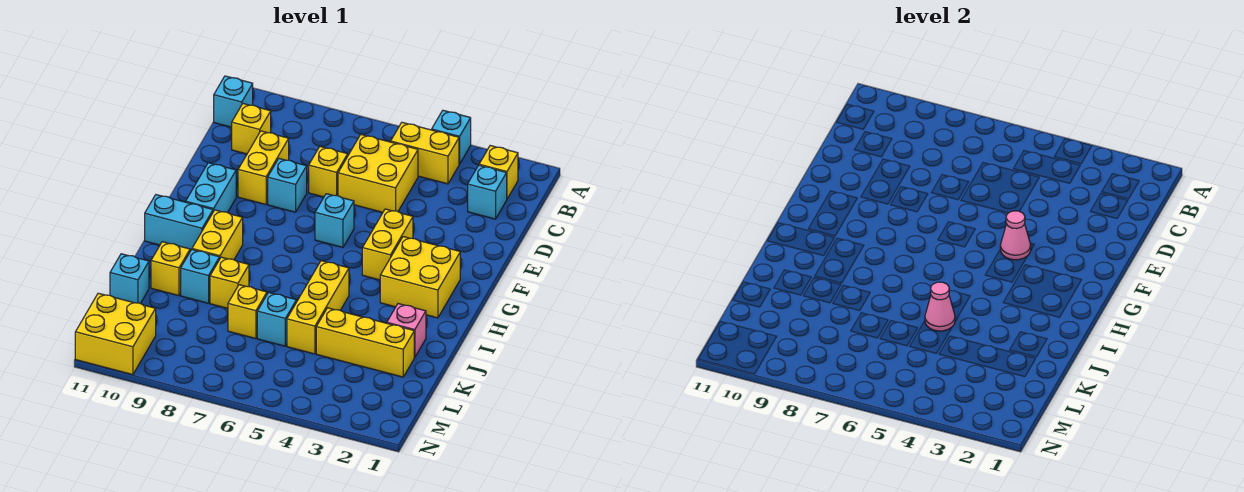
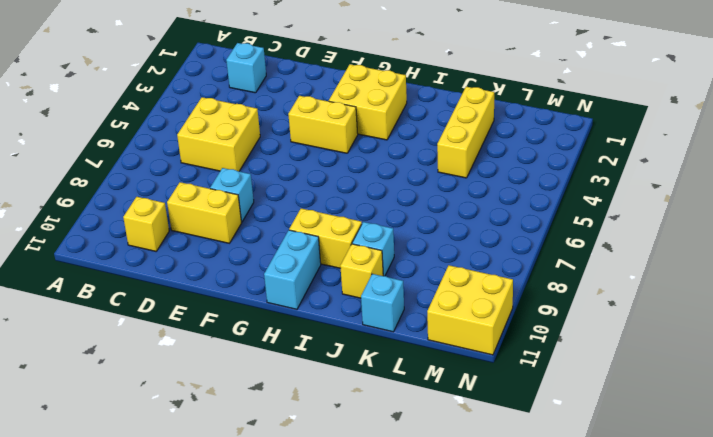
none -> cyan 1x1 brick [432,110,471,164]
none -> yellow 1x1 brick [479,146,518,199]
none -> yellow 1x2 brick [391,122,459,184]

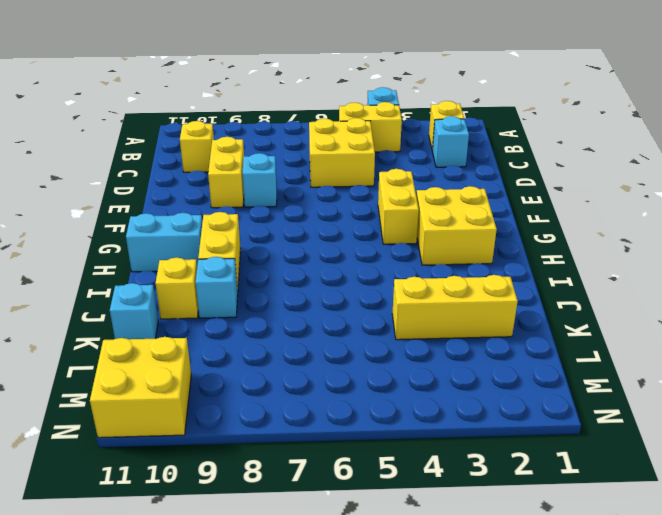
none -> cyan 1x1 brick [214,76,253,127]
none -> yellow 1x1 brick [309,147,348,197]
none -> cyan 1x1 brick [315,194,354,247]

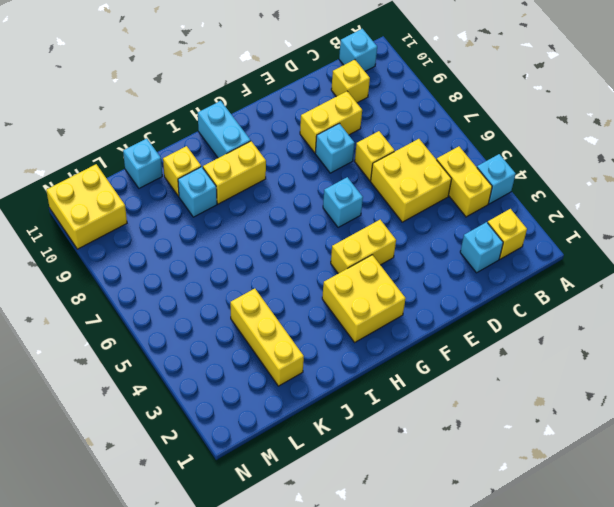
none -> cyan 1x2 brick [186,163,236,213]
none -> yellow 1x3 brick [287,261,349,354]
none -> pink 1x1 brick [387,304,426,357]

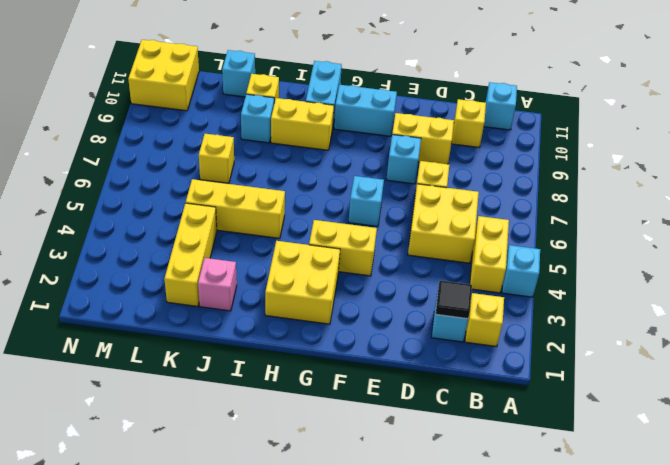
black 1x1 tile [436,281,472,319] -> none
none -> yellow 1x1 brick [210,257,249,308]
none -> cyan 1x1 brick [257,292,296,346]
none -> pink 1x1 cone [1000,211,1031,260]

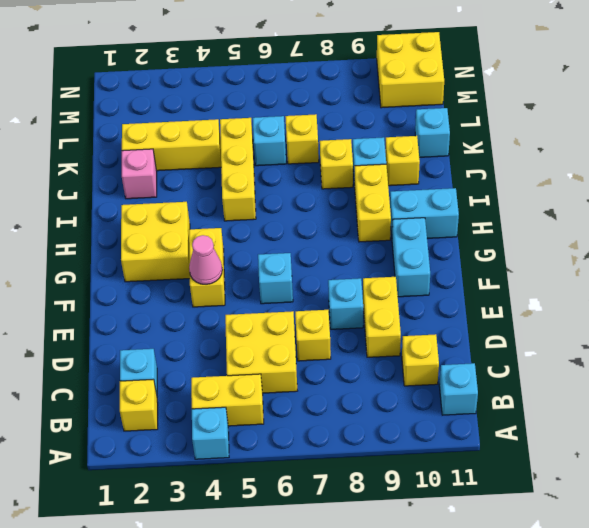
none -> pink 1x1 cone [925,282,955,331]

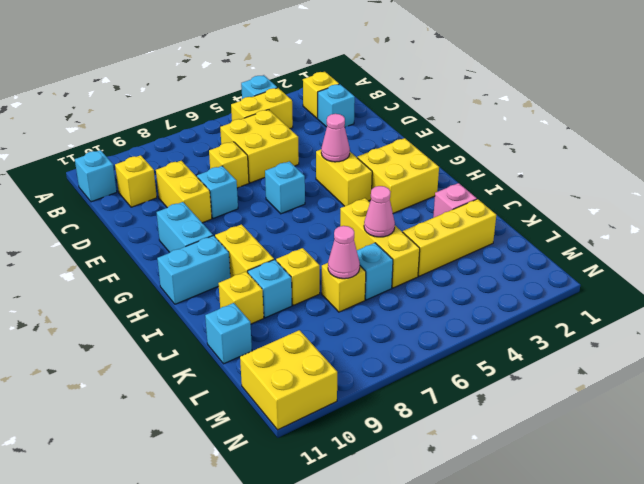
pink 1x1 cone [328,226,360,279] -> none

